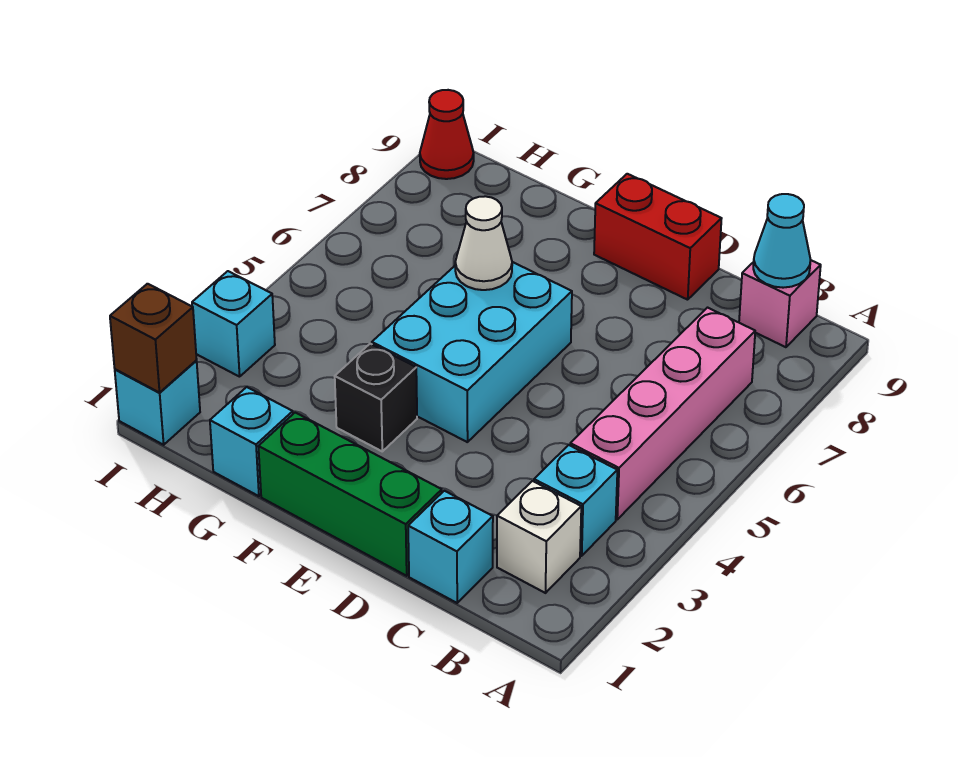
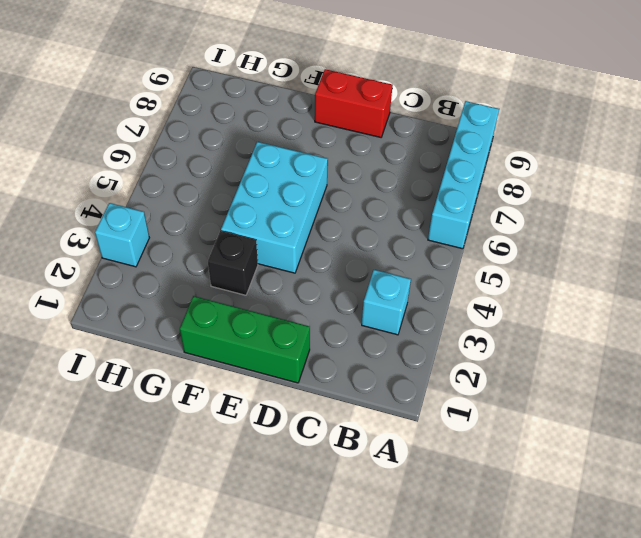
cyan 1x4 brick [428,101,499,249] -> none
none -> white 1x1 brick [497,481,581,593]
none -> pink 1x4 brick [570,308,755,519]
none -> pink 1x1 brick [739,260,821,347]

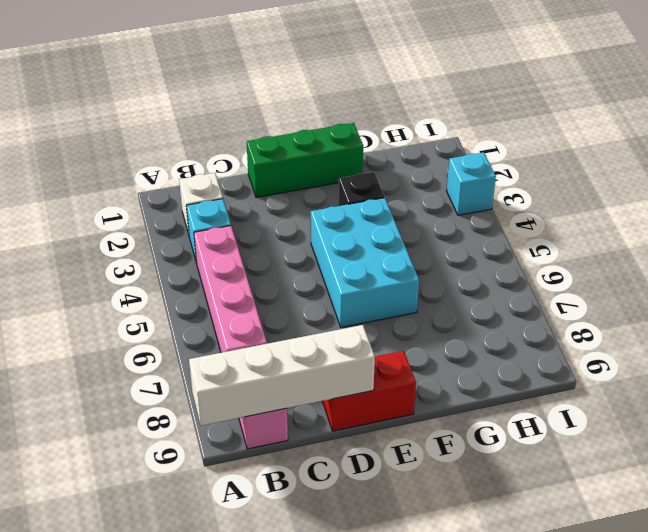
white 1x4 brick [189,325,375,426] -> cyan 1x1 cone [753,194,811,288]
none -> cyan 1x1 brick [408,491,493,603]
none -> cyan 1x1 brick [210,387,293,496]
none -> cyan 1x1 brick [115,361,200,445]

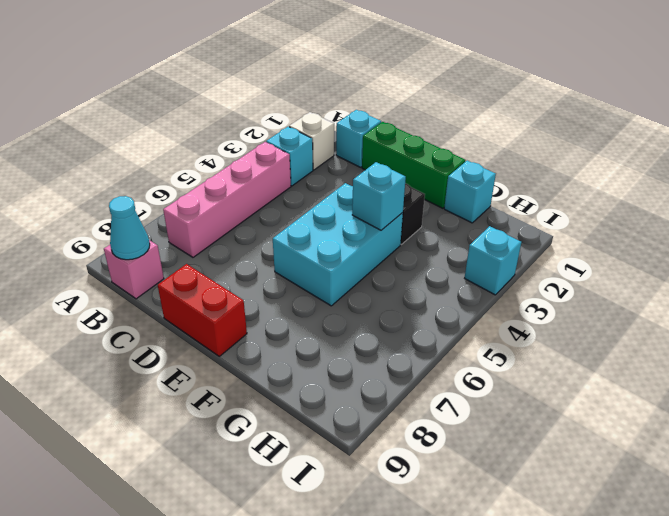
cyan 1x1 brick [352,162,406,230] -> cyan 1x1 brick moved to [115,361,200,445]
none -> red 1x1 cone [420,90,474,179]
none -> white 1x1 cone [455,196,512,290]
none -> brown 1x1 brick [110,284,197,393]

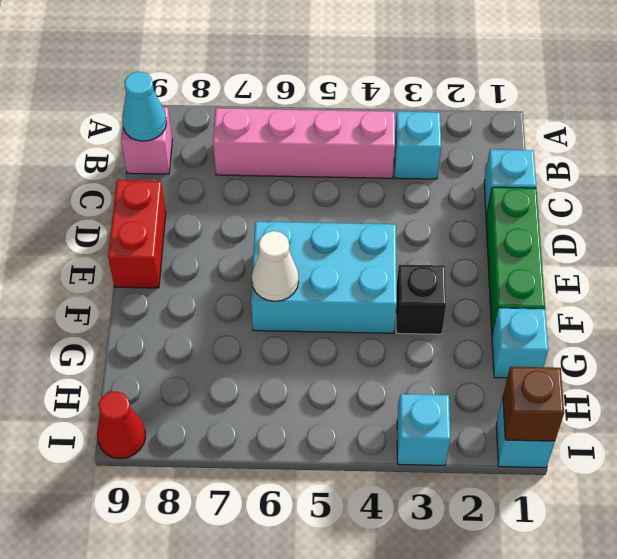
none -> white 1x1 brick [497,481,581,593]

